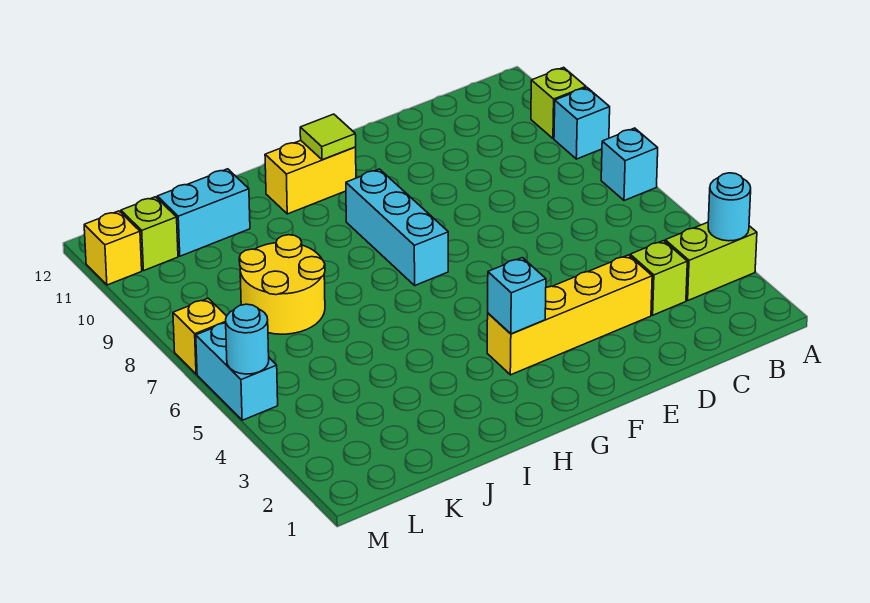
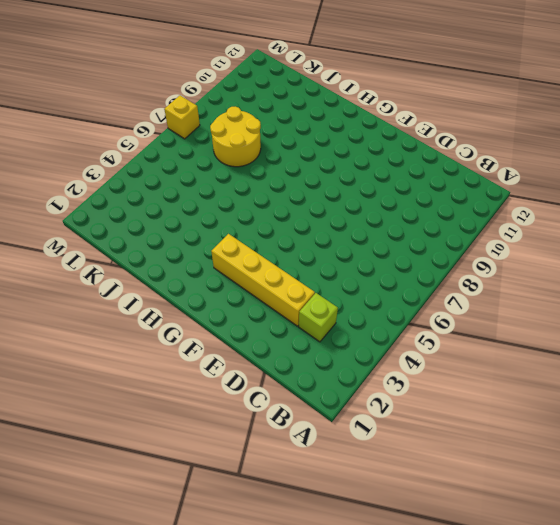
none -> lime 1x2 brick [665,222,757,300]
none -> cyan 1x1 brick [601,128,658,201]
none -> cyan 1x1 brick [554,88,610,159]

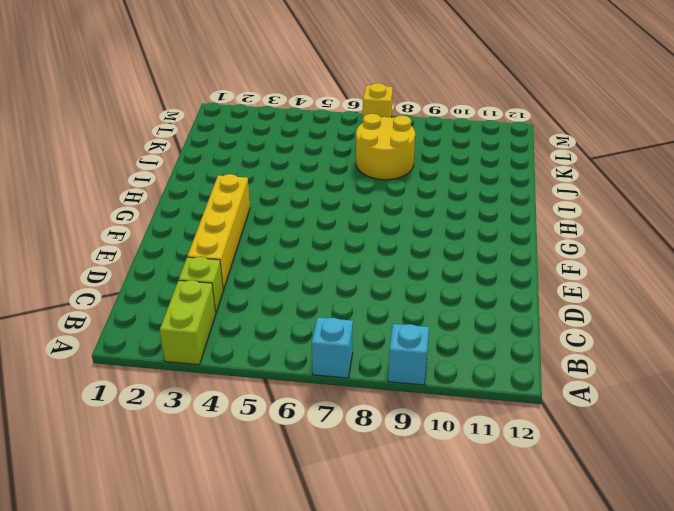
none -> lime 1x1 brick [531,67,586,139]
none -> cyan 1x3 brick [346,169,448,285]
none -> yellow 1x2 brick [265,141,356,214]

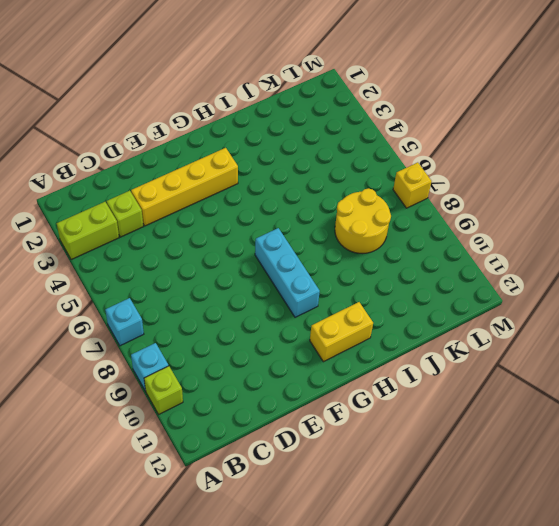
none -> cyan 1x2 brick [157,169,250,256]
none -> lime 1x1 brick [121,197,178,271]
none -> cyan 1x2 brick [196,323,278,420]

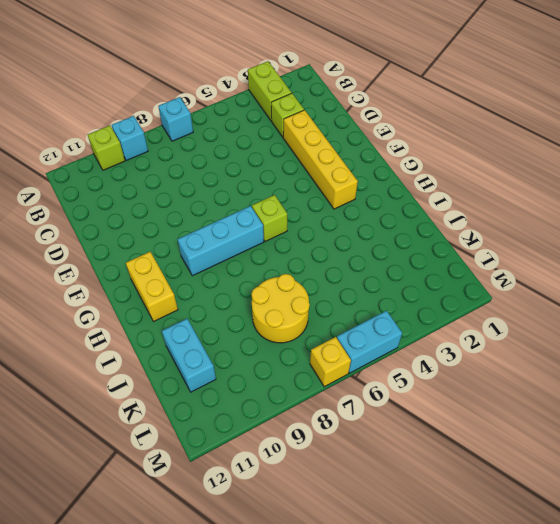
lime 1x1 brick [252,195,287,242] -> lime 1x1 brick moved to [121,197,178,271]
none -> yellow 1x1 brick [84,211,142,285]
none -> cyan 1x1 round brick [708,173,751,241]
none -> cyan 1x1 brick [488,258,546,334]

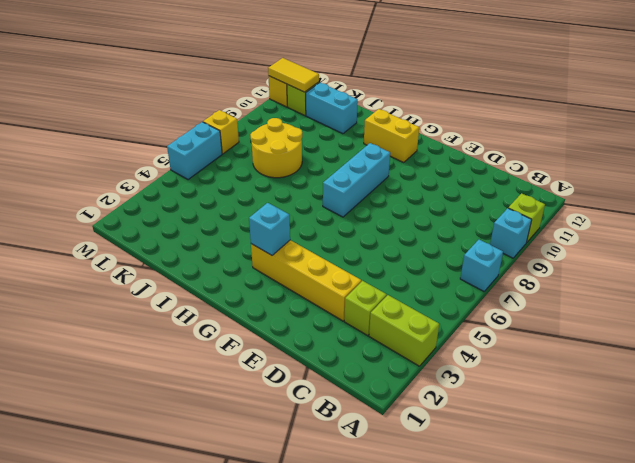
yellow 1x2 tile [268,58,319,92] -> none
none -> cyan 1x1 round brick [708,173,751,241]
none -> lime 1x1 tile [300,114,356,160]
none -> cyan 1x1 round brick [226,304,269,374]

